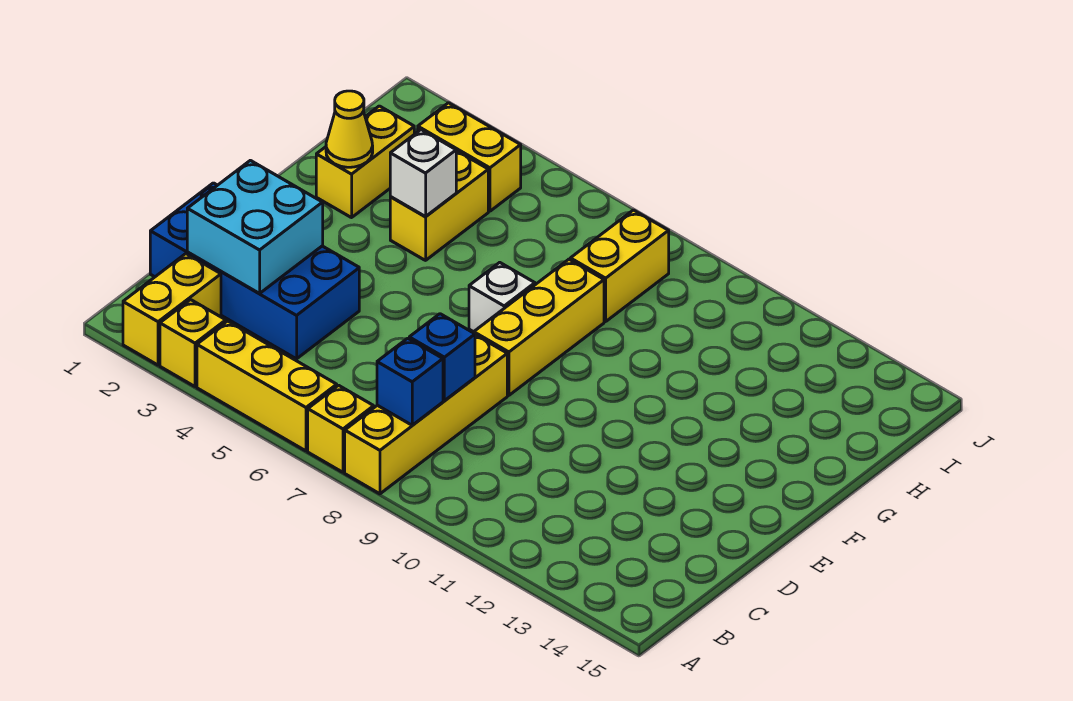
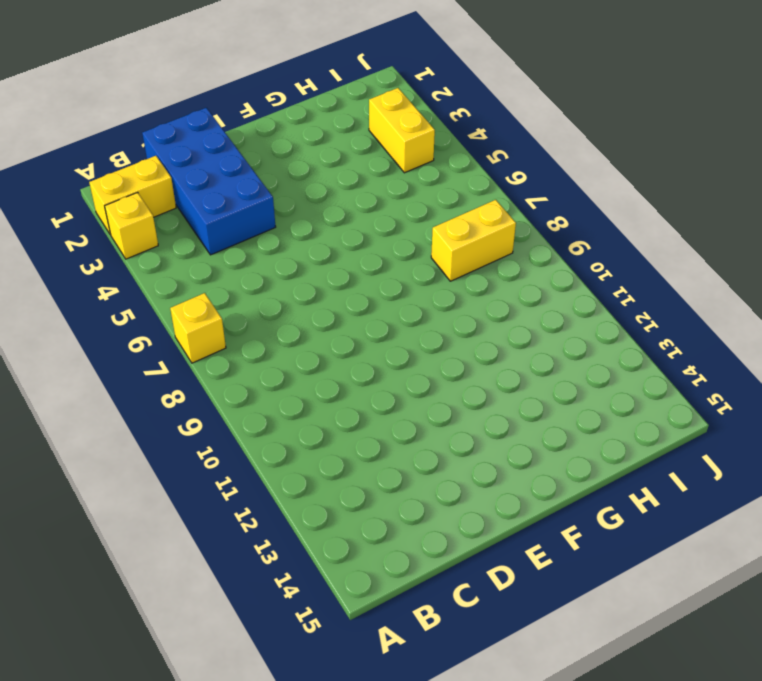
none -> yellow 1x3 brick [197,321,337,451]
none -> yellow 1x4 brick [345,335,507,494]
none -> yellow 1x3 brick [474,259,604,395]

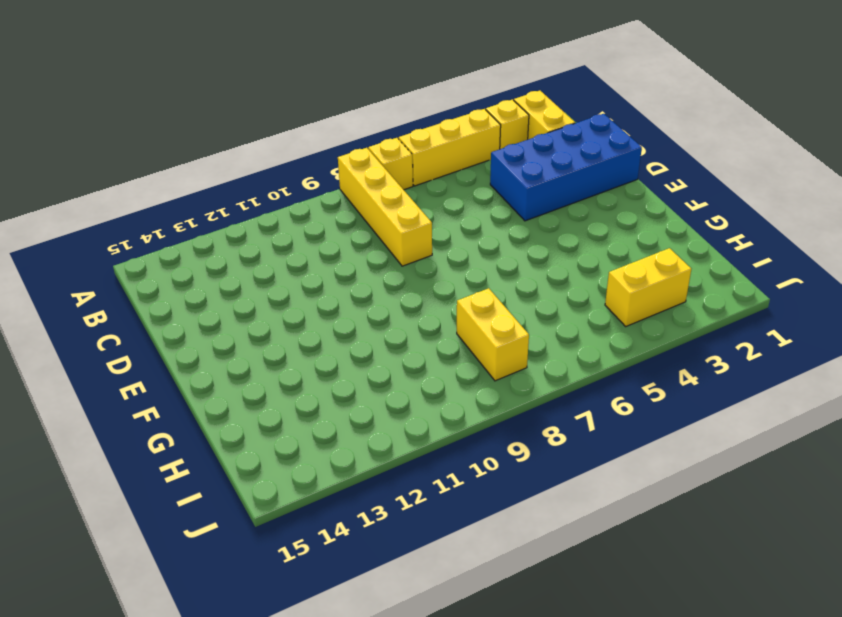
none -> yellow 1x3 brick [474,259,604,395]
none -> white 1x1 brick [469,262,535,332]
none -> yellow 1x2 brick [316,106,414,218]

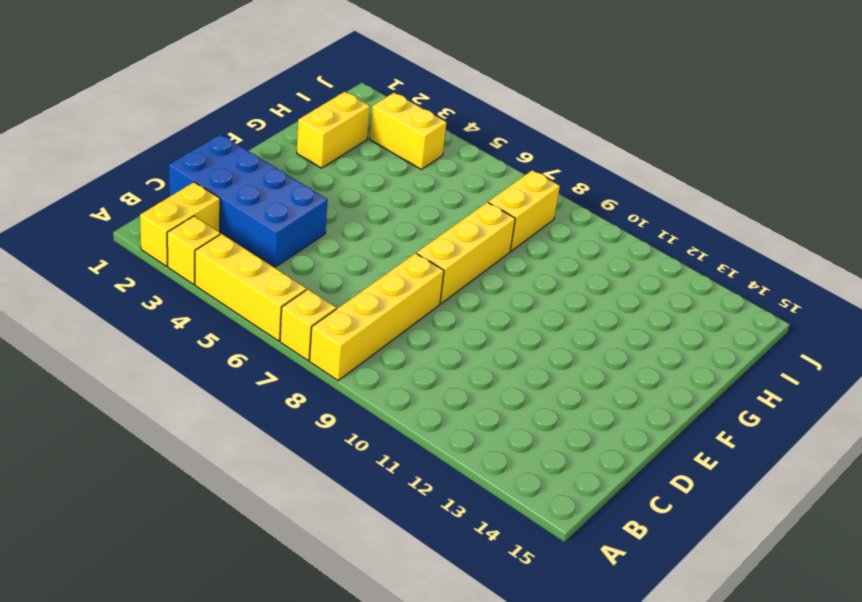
none -> white 1x1 brick [469,262,535,332]
none -> yellow 1x2 brick [390,151,488,260]
none -> blue 1x1 brick [377,338,443,425]

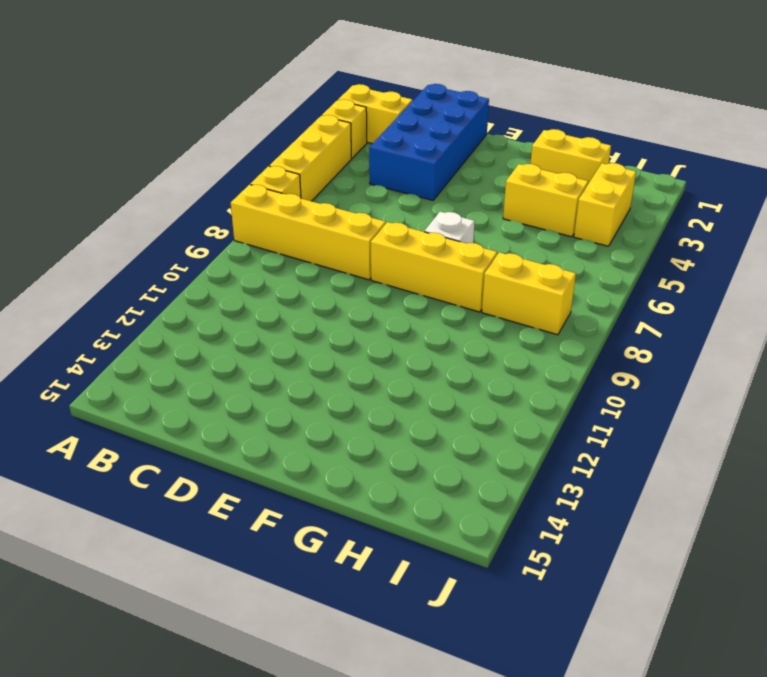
none -> blue 1x1 brick [377,338,443,425]
none -> cyan 2x2 brick [187,160,323,293]
none -> blue 1x1 brick [409,314,475,401]

